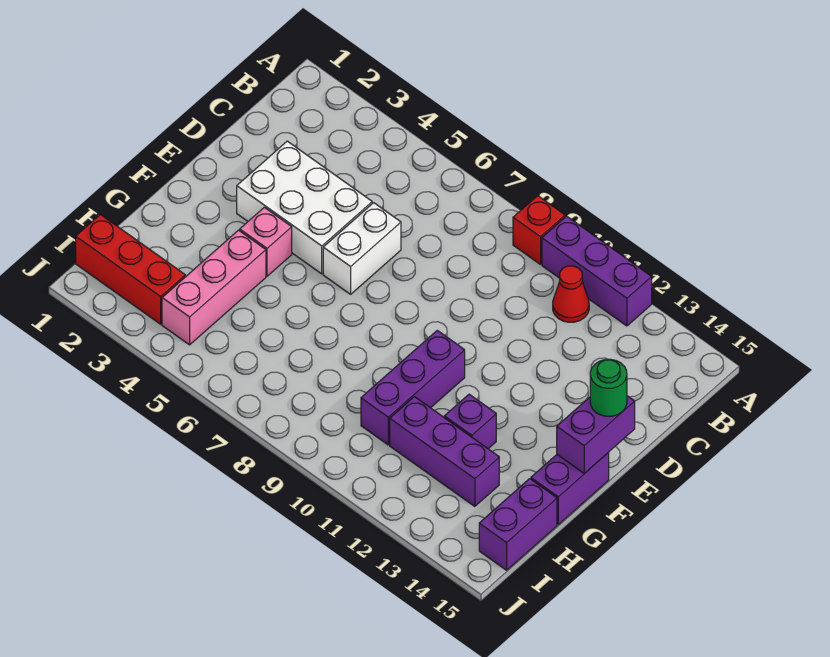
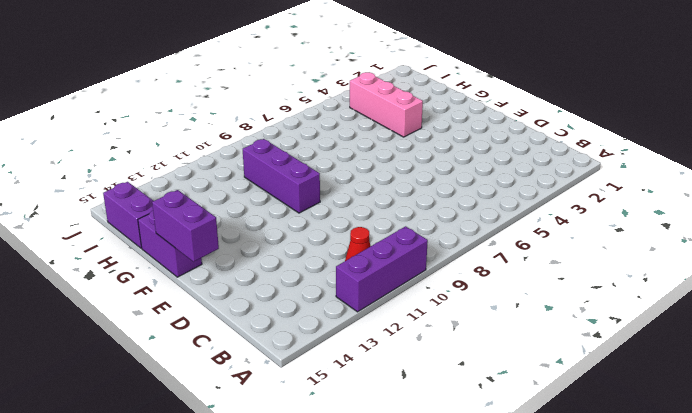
none -> red 1x1 brick [513,196,565,264]
none -> white 2x3 brick [237,141,372,274]
none -> white 1x2 brick [323,203,401,294]

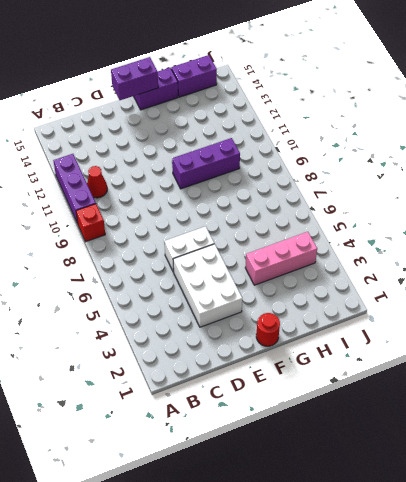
red 1x1 round brick [256,313,280,346] -> none
none -> pink 1x1 brick [240,207,292,276]
none -> purple 1x1 brick [444,394,496,449]
none -> purple 1x3 brick [390,397,499,506]

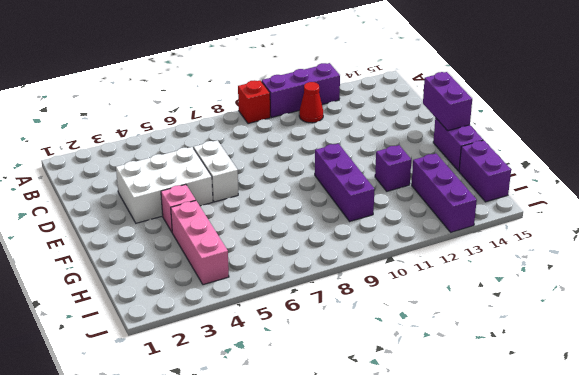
purple 1x3 brick [412,154,477,232] -> purple 1x3 brick turned to [390,397,499,506]
none -> red 1x3 brick [76,214,185,324]
none -> green 1x1 round brick [590,359,627,416]

